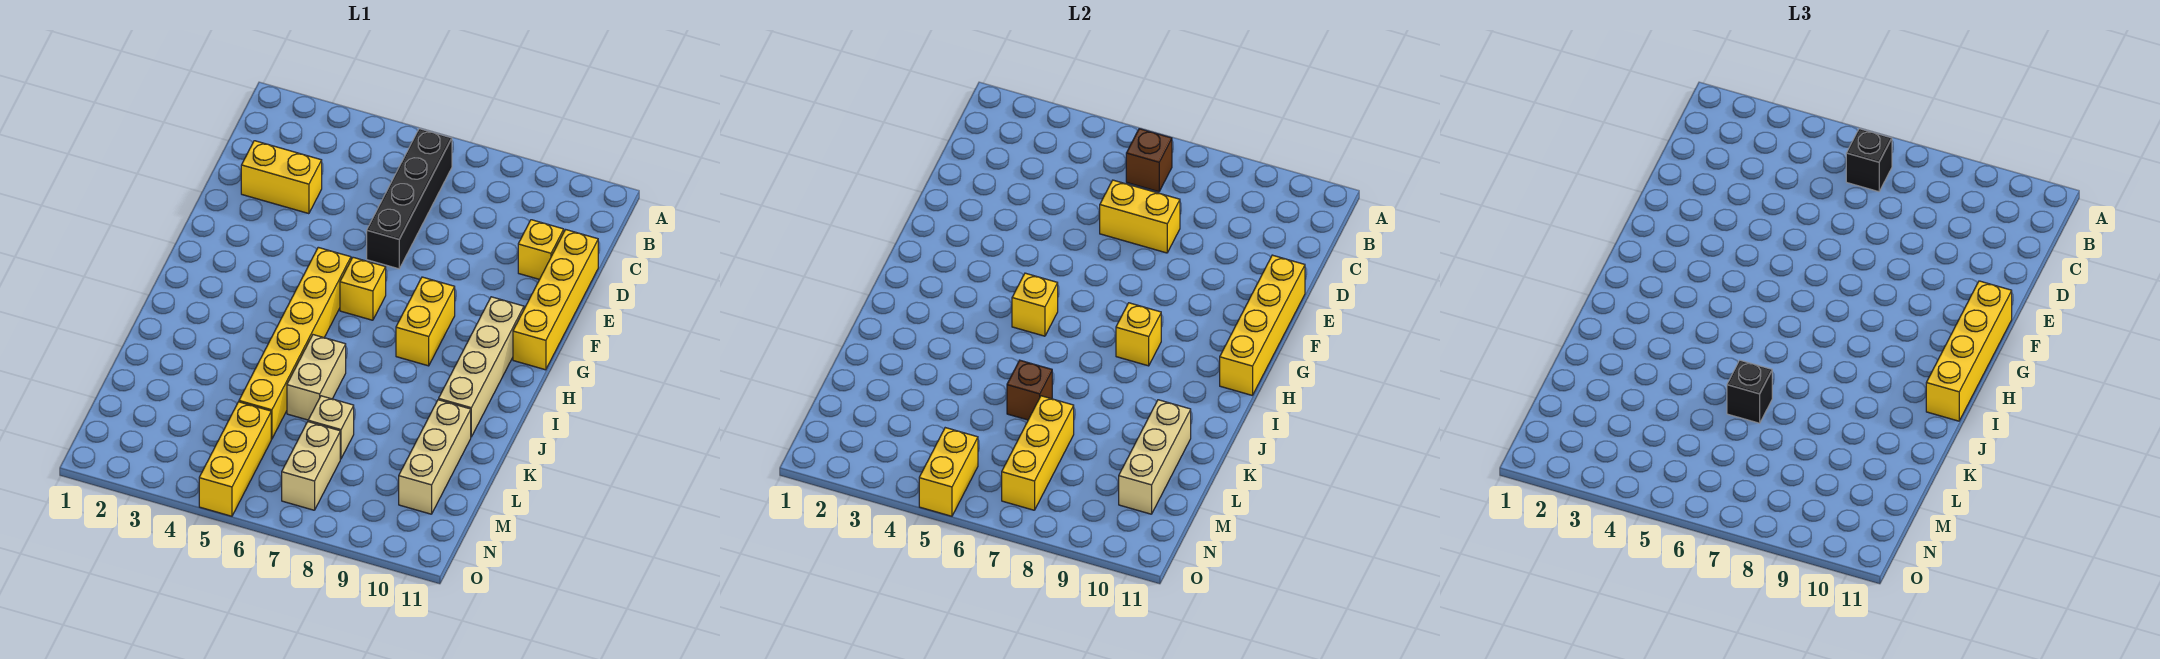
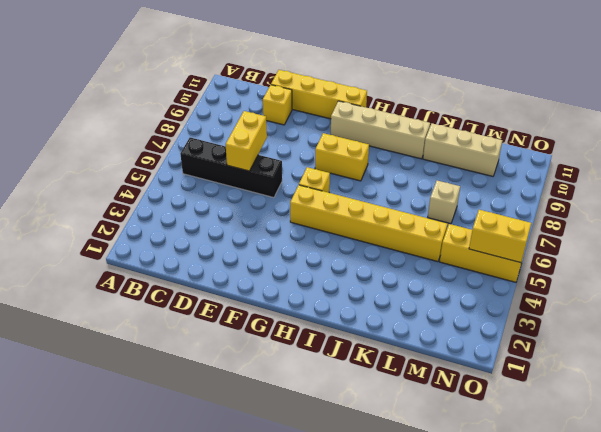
none -> yellow 1x2 brick [241,141,322,214]
none -> tan 1x2 brick [287,335,346,420]
none -> tan 1x2 brick [282,422,340,510]

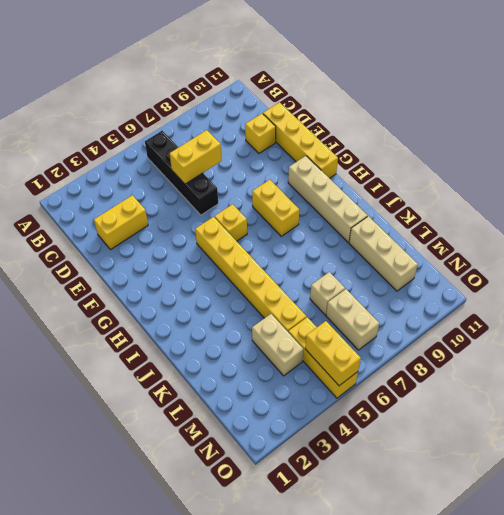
tan 1x2 brick [252,314,303,376] -> tan 1x2 brick moved to [287,335,346,420]
none -> brown 1x1 brick [1126,129,1172,192]
none -> yellow 1x4 brick [1220,255,1305,395]
none -> yellow 1x1 brick [1012,273,1058,336]

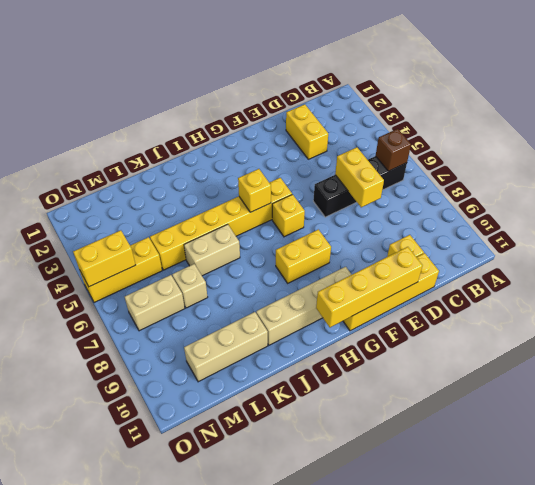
none -> yellow 1x1 brick [1116,303,1161,366]
none -> brown 1x1 brick [1007,360,1052,420]
none -> tan 1x3 brick [1119,400,1191,514]

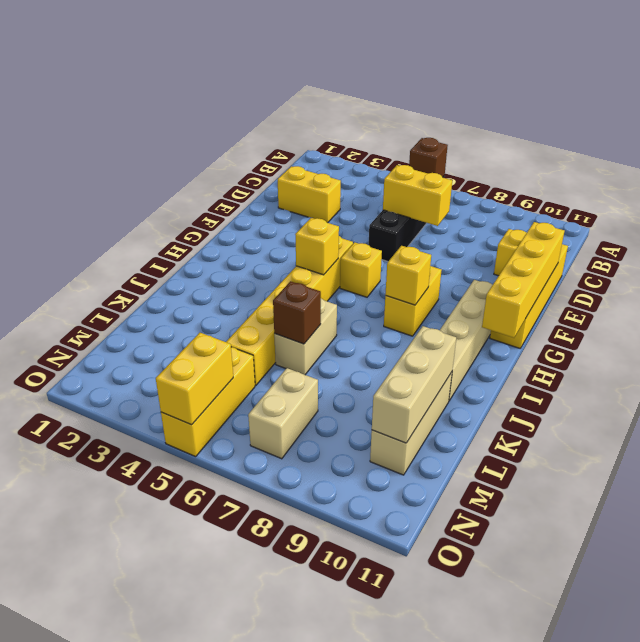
none -> tan 1x1 brick [308,396,354,459]
none -> yellow 1x3 brick [1002,396,1074,510]
none -> black 1x1 brick [1846,129,1892,192]

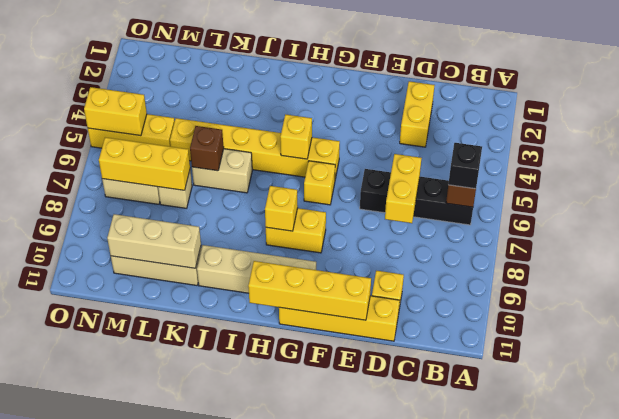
none -> yellow 1x4 brick [1926,281,2012,421]
none -> black 1x1 brick [1727,360,1772,423]

